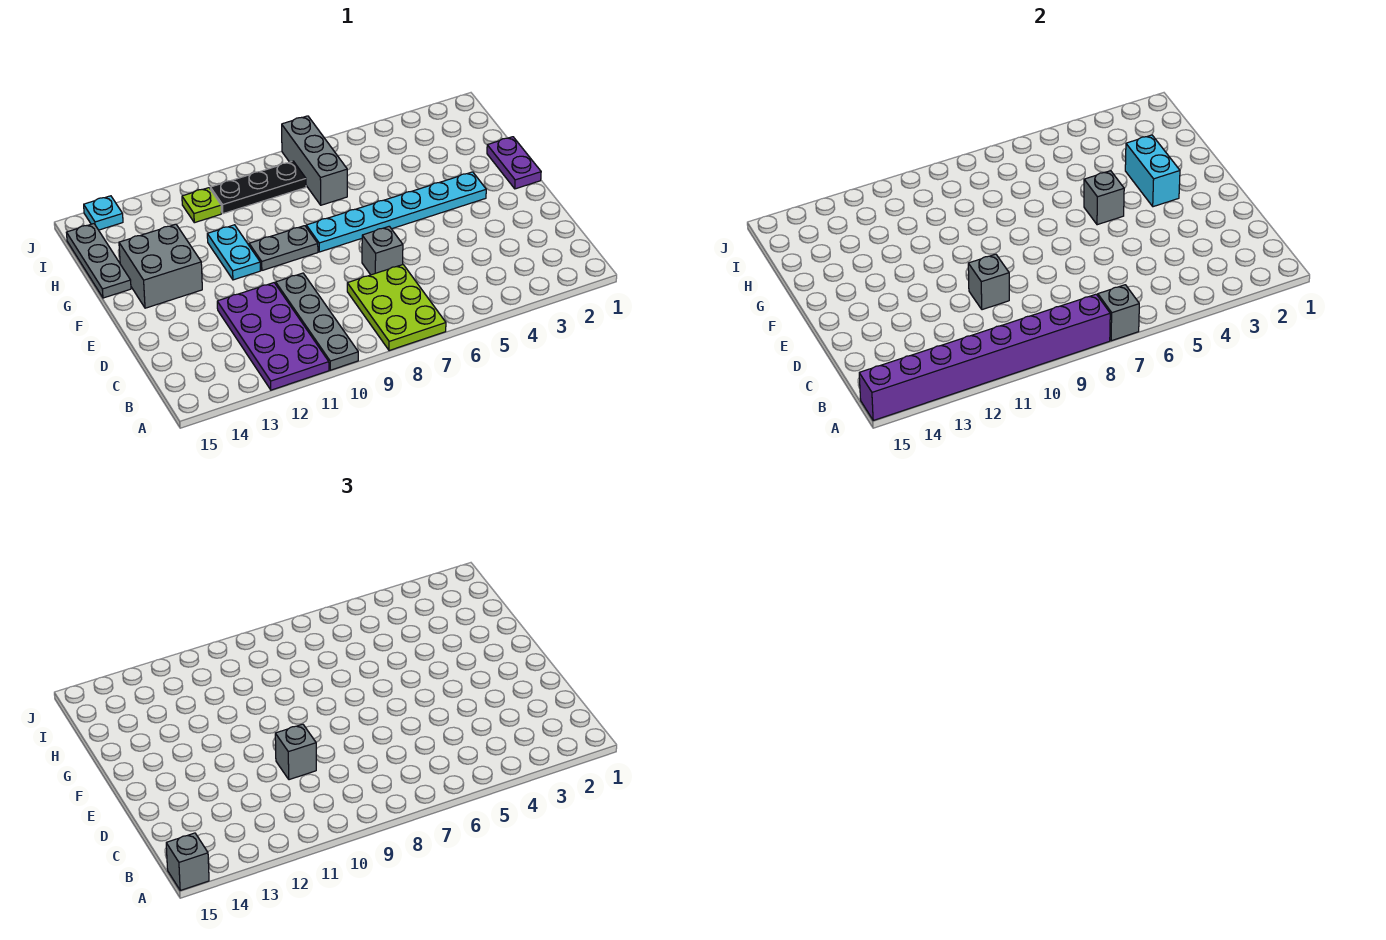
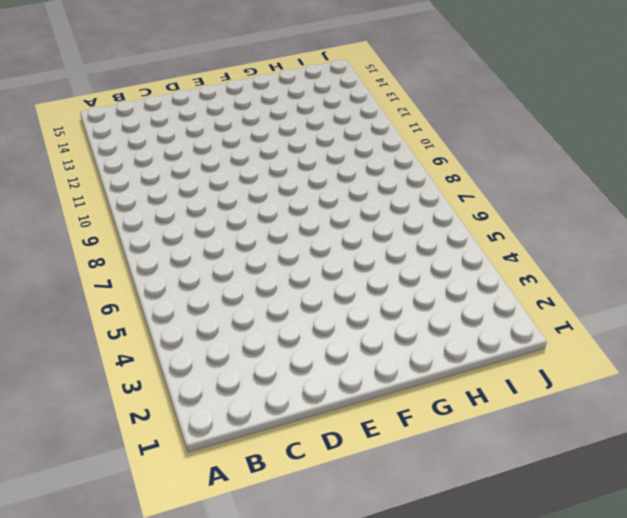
none -> lime 2x3 plate [347,265,446,351]
none -> grey 1x4 plate [276,273,358,370]
none -> purple 2x4 plate [217,283,329,390]

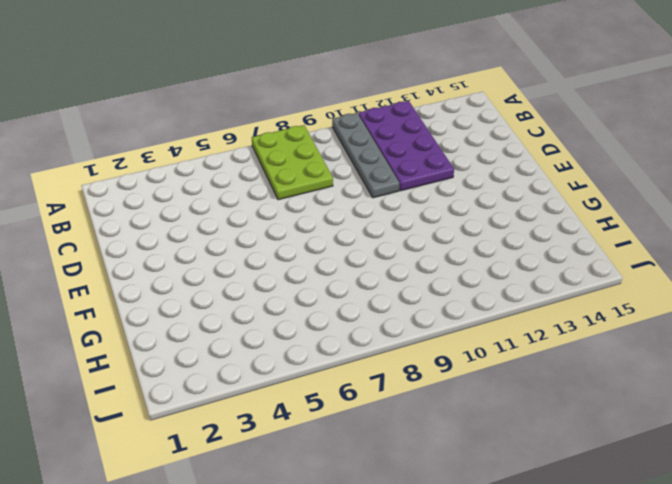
none -> grey 1x1 brick [362,226,403,275]
none -> purple 1x2 plate [487,137,541,189]
none -> cyan 1x6 plate [306,172,486,252]

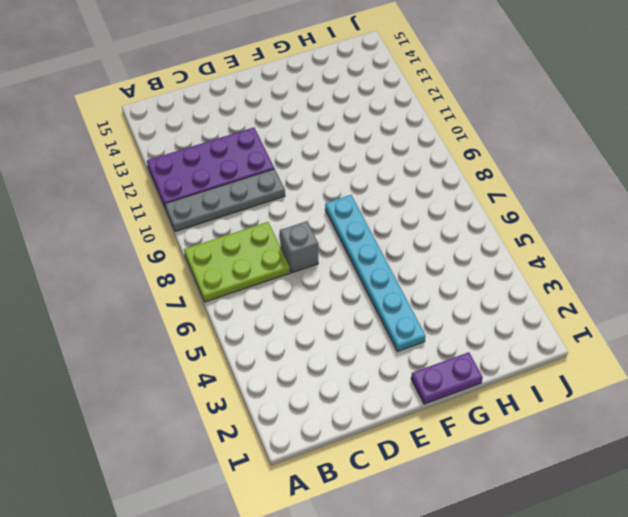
none -> grey 1x2 plate [249,226,318,270]
none -> cyan 1x2 plate [207,225,260,280]
none -> grey 2x2 brick [119,224,202,308]

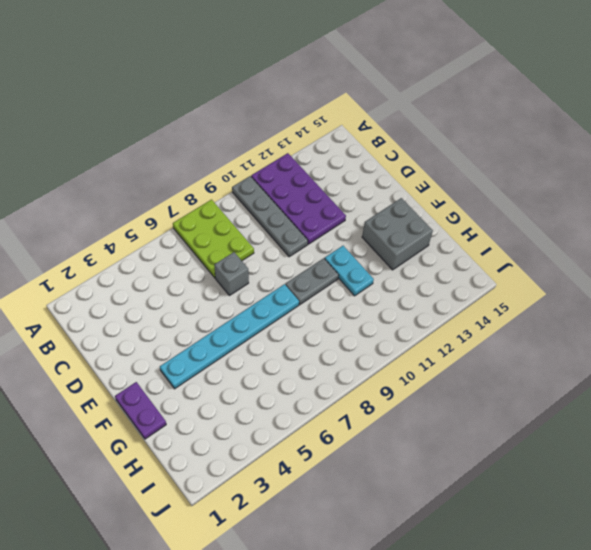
none -> grey 1x3 plate [66,224,131,298]
none -> grey 1x3 brick [282,116,347,205]
none -> black 1x3 plate [210,161,306,214]

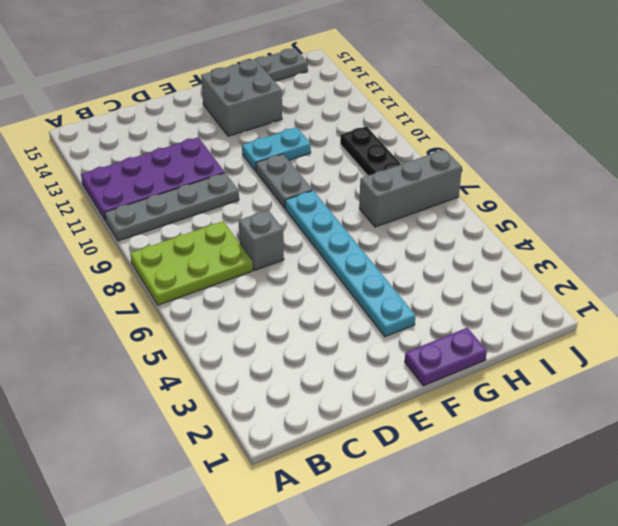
none -> lime 1x1 plate [182,188,221,223]
none -> cyan 1x1 plate [84,196,123,230]
none -> grey 1x1 brick [1098,285,1139,341]

